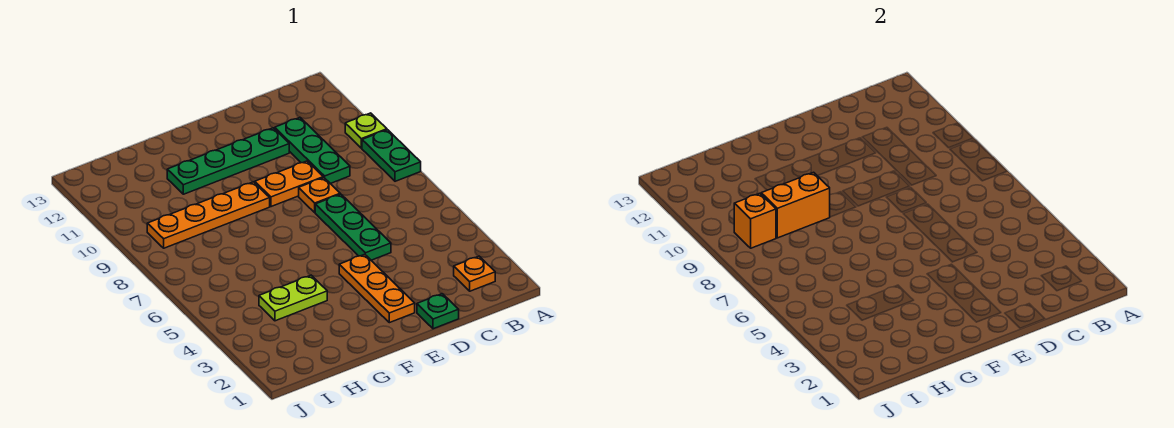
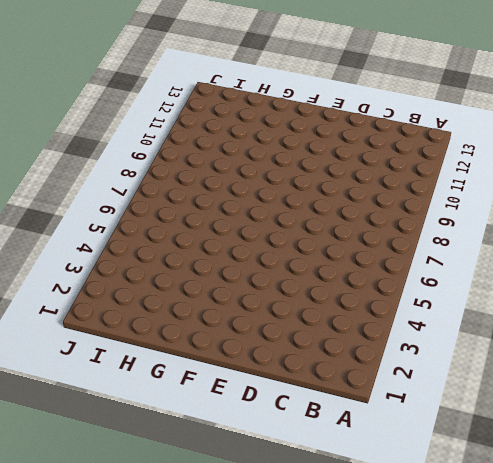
none -> green 1x2 plate [362,130,421,181]
none -> lime 1x1 plate [345,113,387,148]
none -> orange 1x1 plate [454,256,495,291]

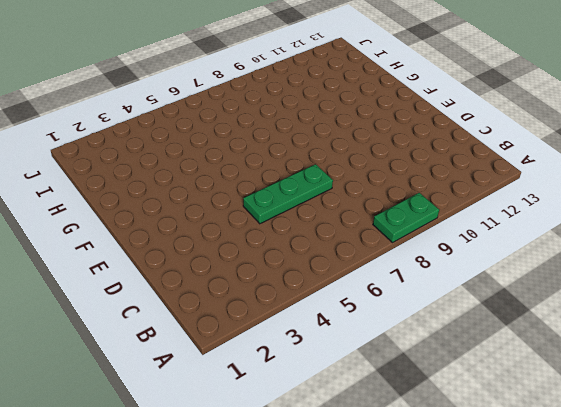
none -> lime 1x1 plate [345,113,387,148]
none -> orange 1x1 plate [454,256,495,291]
none -> green 1x3 plate [275,117,350,184]

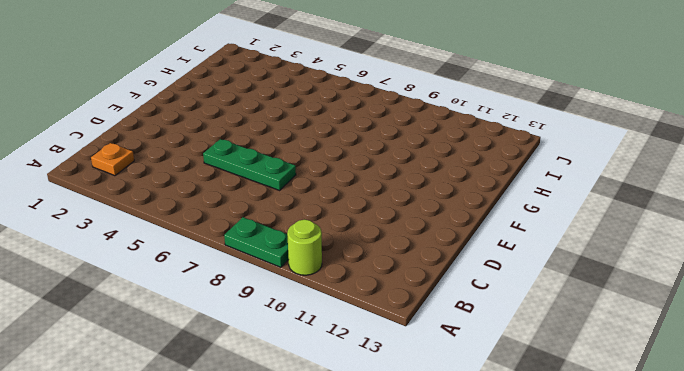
lime 1x1 round brick [287,220,322,275] -> lime 1x1 plate [345,113,387,148]
none -> green 1x3 plate [275,117,350,184]
none -> green 1x1 plate [417,294,459,329]
none -> orange 1x1 plate [299,178,340,212]

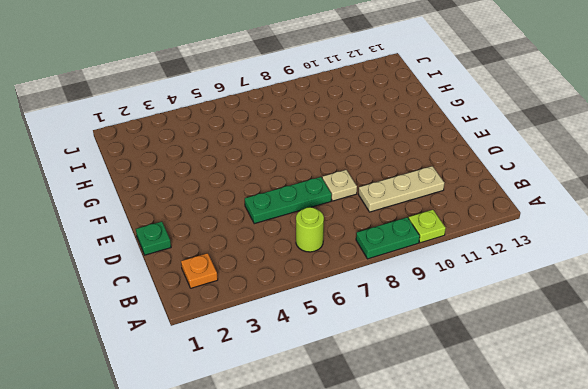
lime 1x1 round brick [296,207,324,252] -> none
tan 1x3 plate [358,166,444,212] -> green 1x3 plate [275,117,350,184]
tan 1x1 plate [322,170,357,201] -> orange 1x1 plate [299,178,340,212]
none -> orange 1x2 plate [255,161,323,207]
none -> green 1x4 plate [167,128,289,194]
none -> orange 1x3 plate [339,254,415,323]

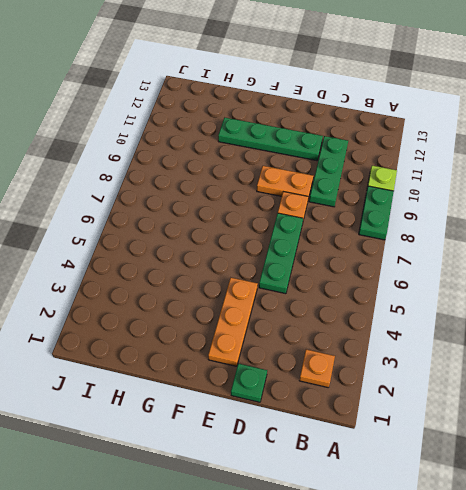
none -> orange 1x4 plate [147,182,270,248]
none -> lime 1x2 plate [259,275,327,321]
none -> orange 1x2 brick [761,172,830,238]

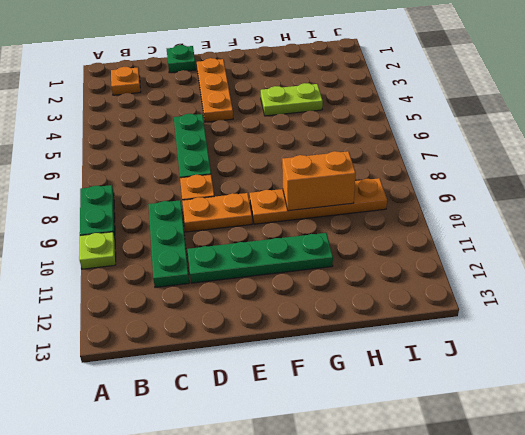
none -> orange 1x1 brick [734,193,776,248]

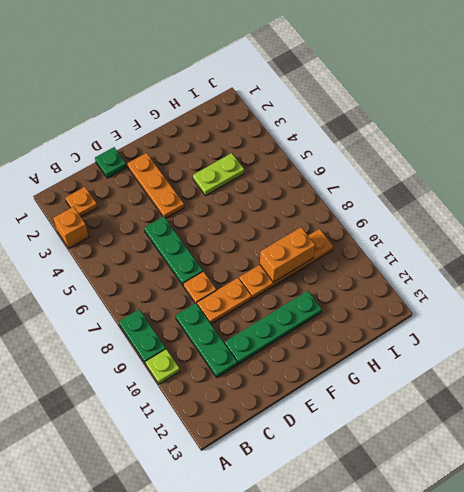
orange 1x1 brick [53,207,89,248] -> orange 1x1 brick moved to [734,193,776,248]

